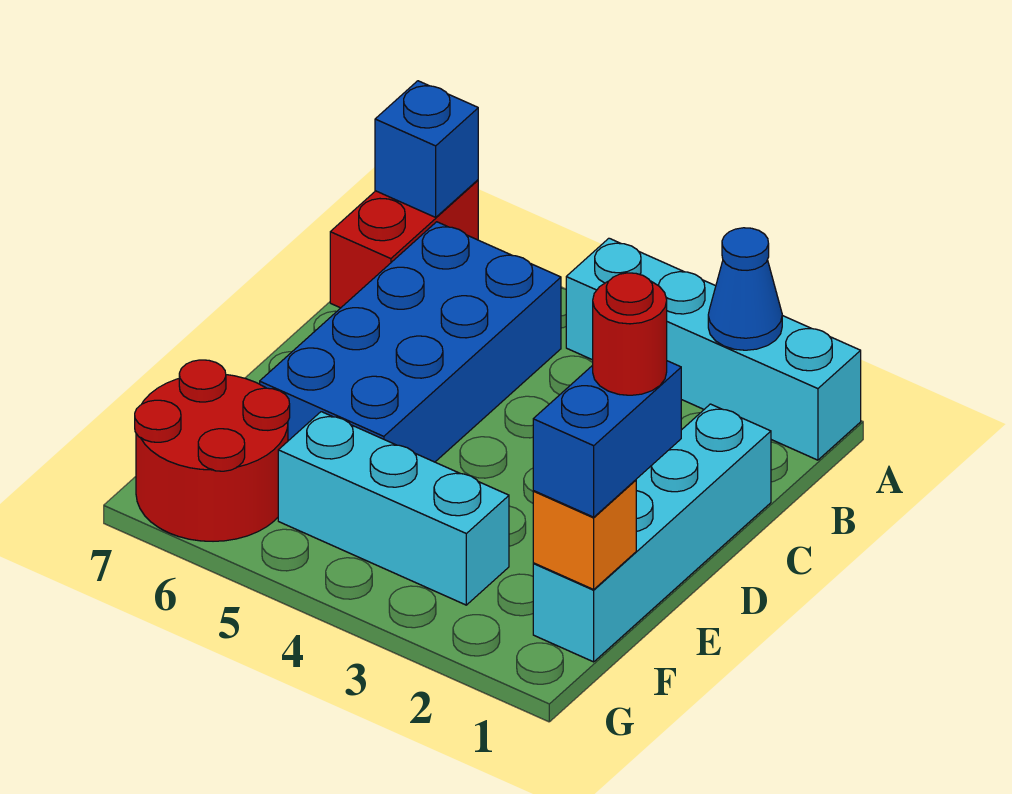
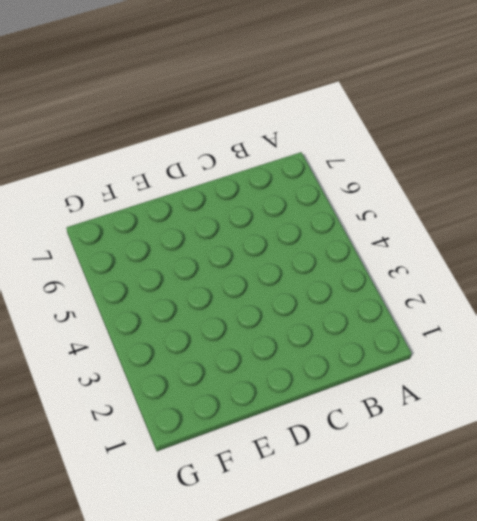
none -> cyan 1x4 brick [566,238,861,460]
none -> red 1x2 brick [330,180,478,308]

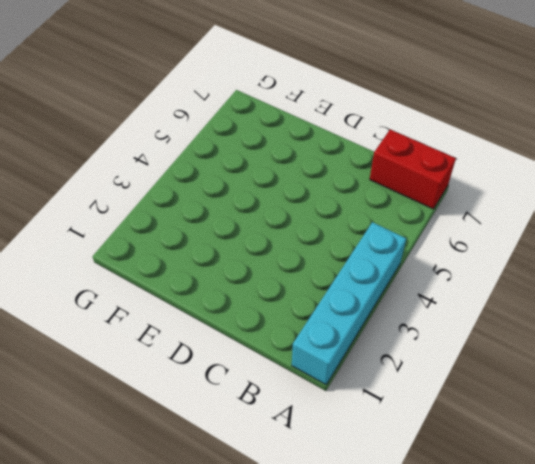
none -> blue 2x4 brick [260,222,561,462]
none -> cyan 1x4 brick [533,404,771,662]

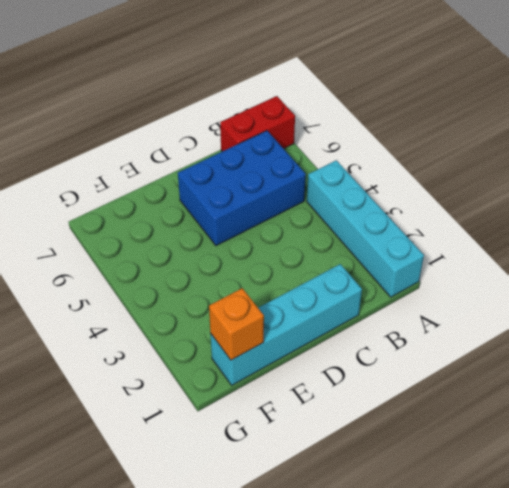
blue 2x3 brick [178,131,306,246] -> blue 2x4 brick [260,222,561,462]
none -> cyan 1x3 brick [278,412,509,605]
none -> red 2x2 round brick [135,360,290,541]

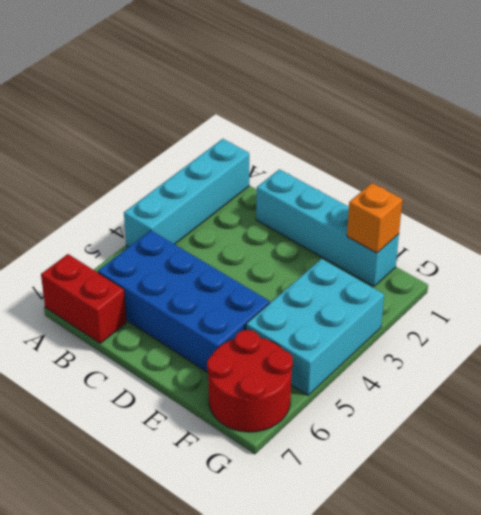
cyan 2x3 brick [246,259,384,395] -> cyan 1x3 brick [278,412,509,605]
none -> blue 1x1 cone [708,228,782,350]
none -> blue 1x1 brick [375,81,478,217]

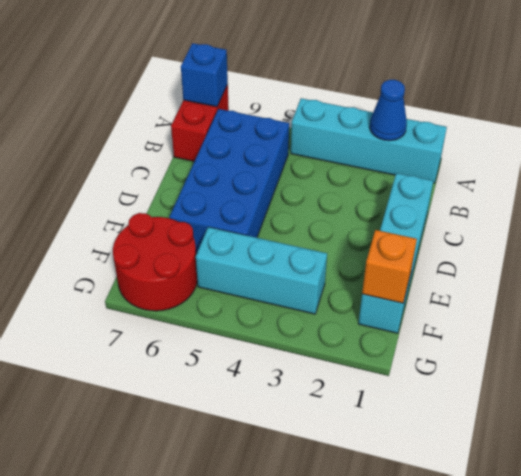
none -> blue 1x2 brick [533,361,681,517]
none -> red 1x1 round brick [593,273,667,395]

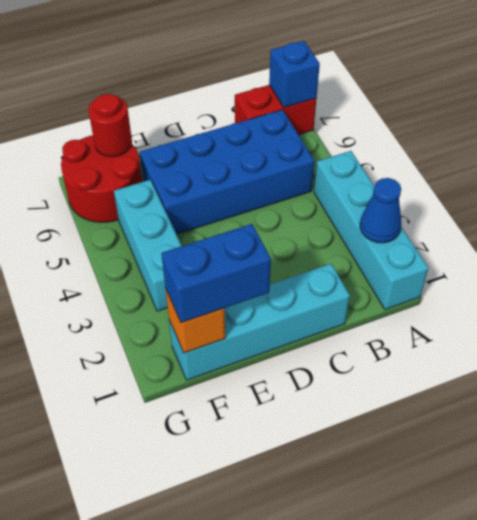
red 1x1 round brick [88,94,132,157] -> red 1x1 round brick moved to [593,273,667,395]

